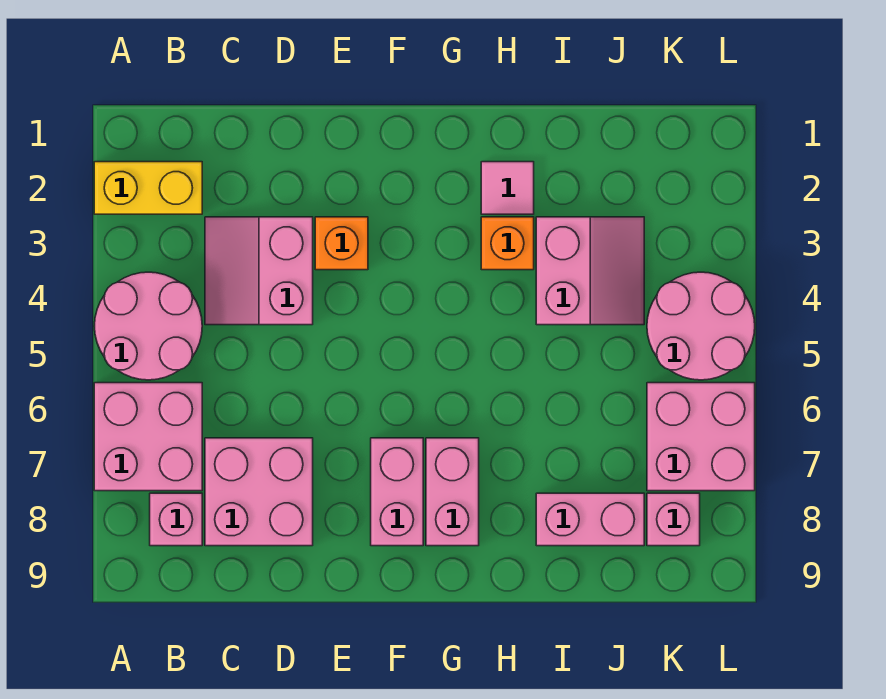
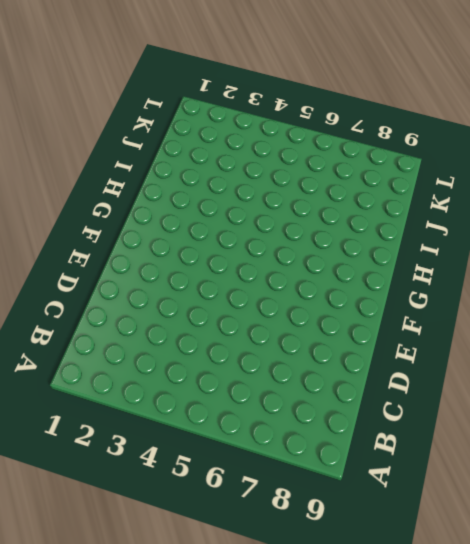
none -> yellow 1x2 brick [94,162,202,214]
none -> pink 2x2 round brick [94,272,202,380]
none -> pink 2x2 brick [94,383,202,491]

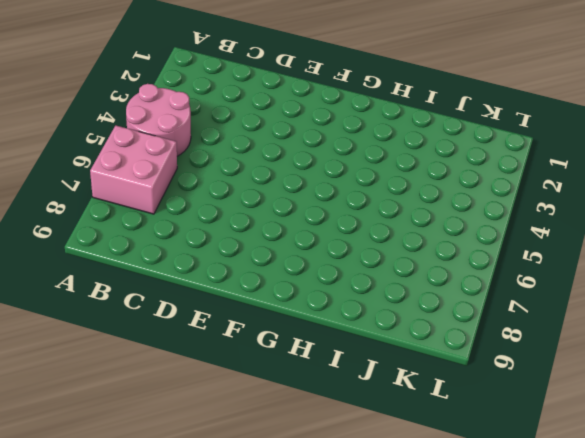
none -> yellow 1x2 brick [94,162,202,214]
none -> pink 1x1 brick [150,493,202,546]
none -> pink 2x2 slope [205,217,313,325]

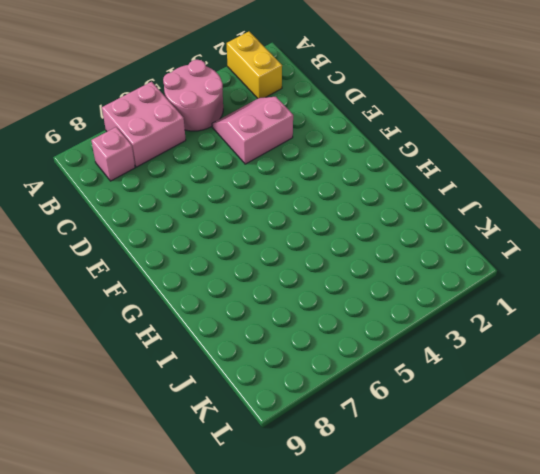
none -> pink 2x2 brick [205,438,313,546]
none -> orange 1x1 brick [315,217,368,270]
none -> pink 1x2 brick [371,438,423,546]

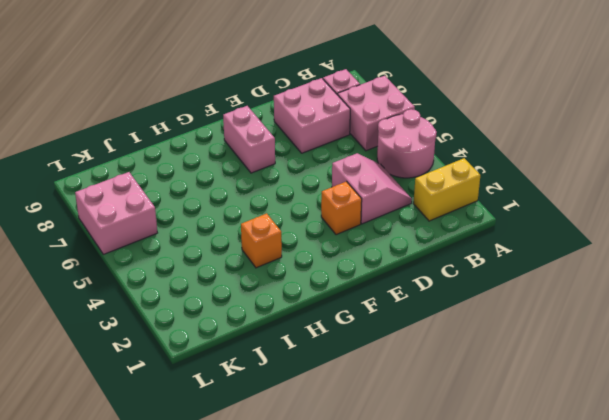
none -> pink 1x2 brick [426,438,479,546]
none -> pink 1x1 tile [481,162,534,214]
none -> pink 2x2 slope [536,217,644,325]

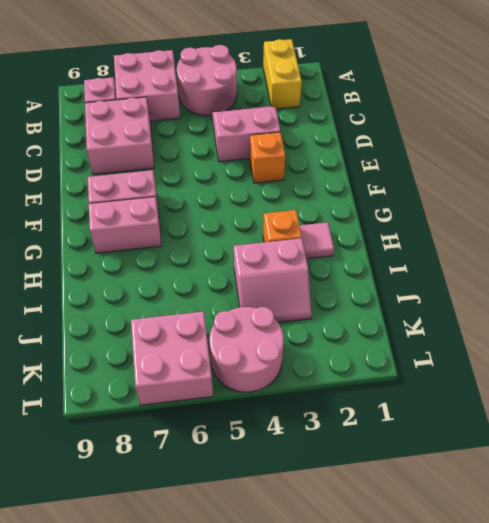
none -> pink 1x2 brick [536,493,644,546]
none -> pink 1x1 brick [647,493,700,546]

